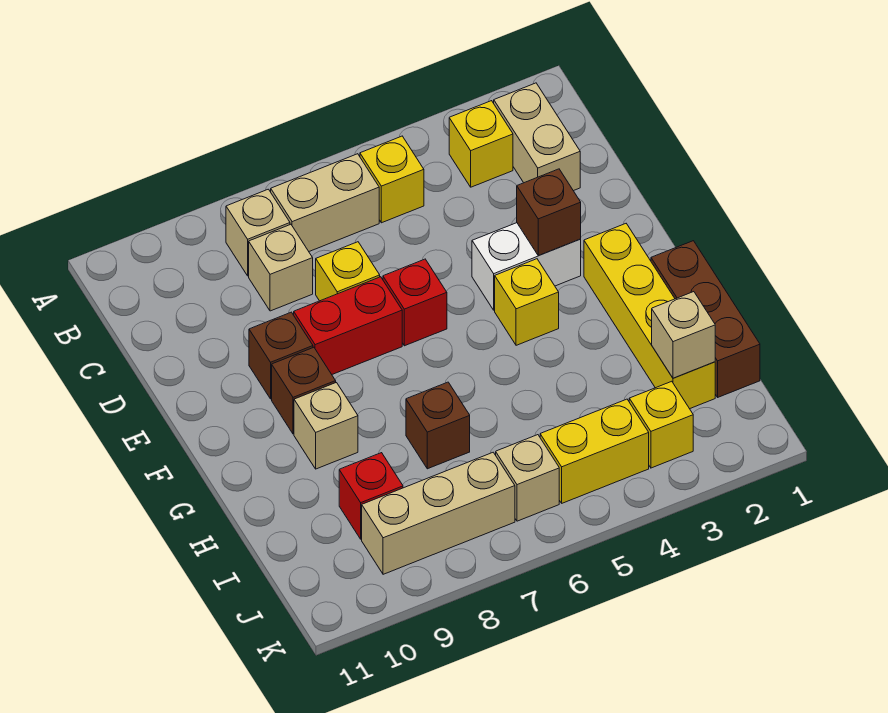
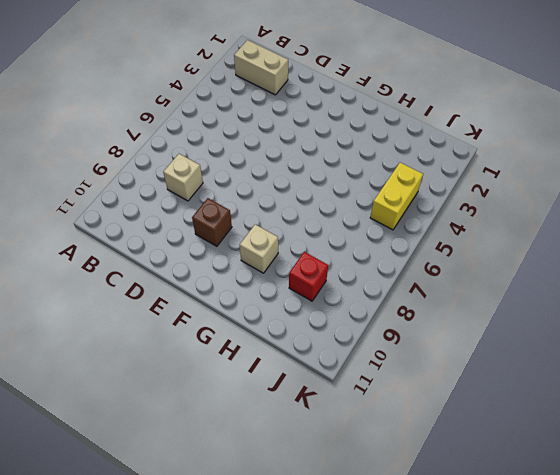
none -> yellow 1x1 brick [449,101,513,187]
none -> yellow 1x1 brick [360,136,424,223]
none -> tan 1x2 brick [271,154,379,251]

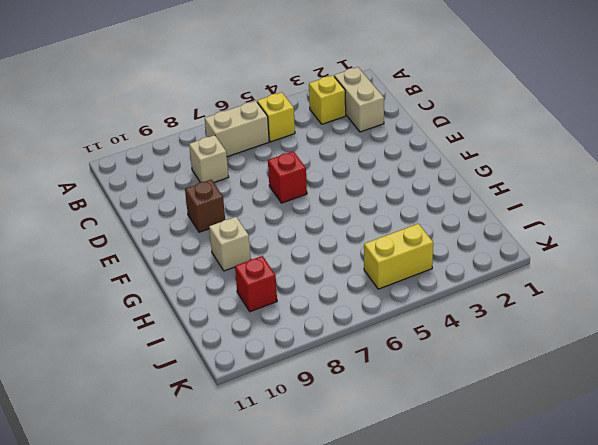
none -> tan 1x1 brick [226,189,290,276]
none -> yellow 1x1 brick [316,242,380,301]
none -> white 1x2 brick [472,223,581,310]

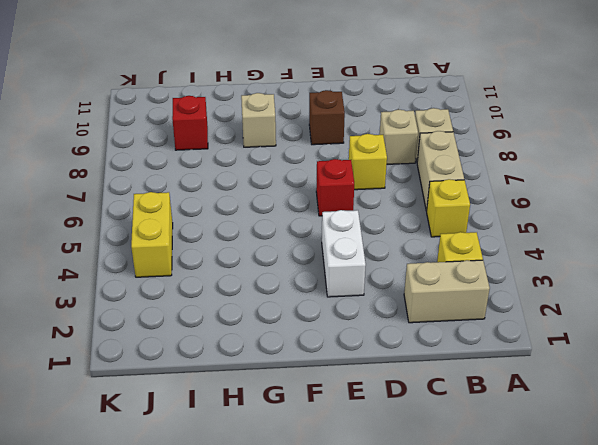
none -> red 1x2 brick [294,277,402,374]
none -> yellow 1x4 brick [584,224,715,409]
none -> yellow 1x1 brick [495,259,559,345]

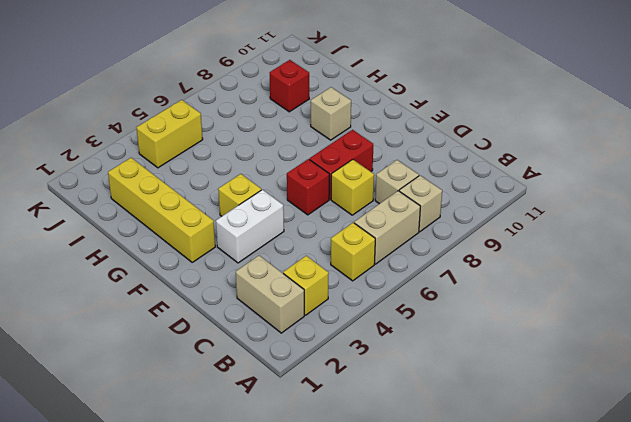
none -> brown 1x1 brick [249,312,313,399]
none -> brown 1x1 brick [272,347,336,434]
none -> brown 1x3 brick [651,241,760,397]

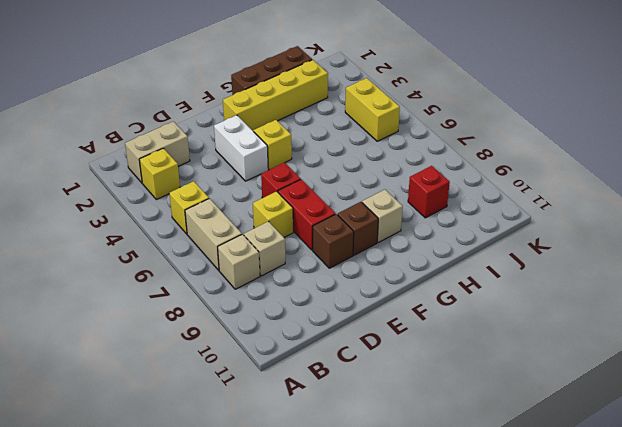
none -> brown 1x1 brick [406,382,470,469]
none -> yellow 1x1 brick [629,381,693,468]
none -> tan 1x1 brick [496,435,559,521]

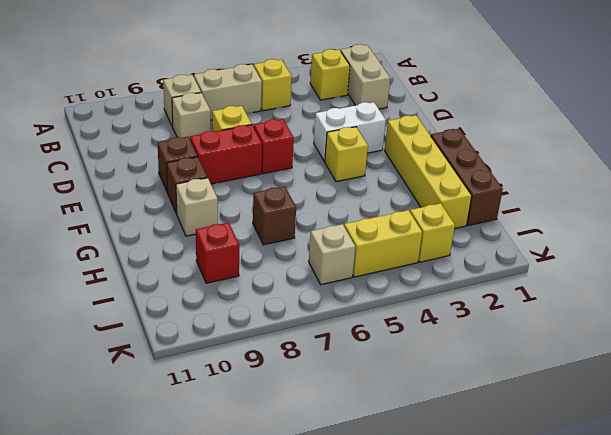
none -> tan 1x3 brick [362,452,515,574]
none -> brown 1x1 brick [517,169,581,255]
none -> tan 1x1 brick [652,292,715,378]

